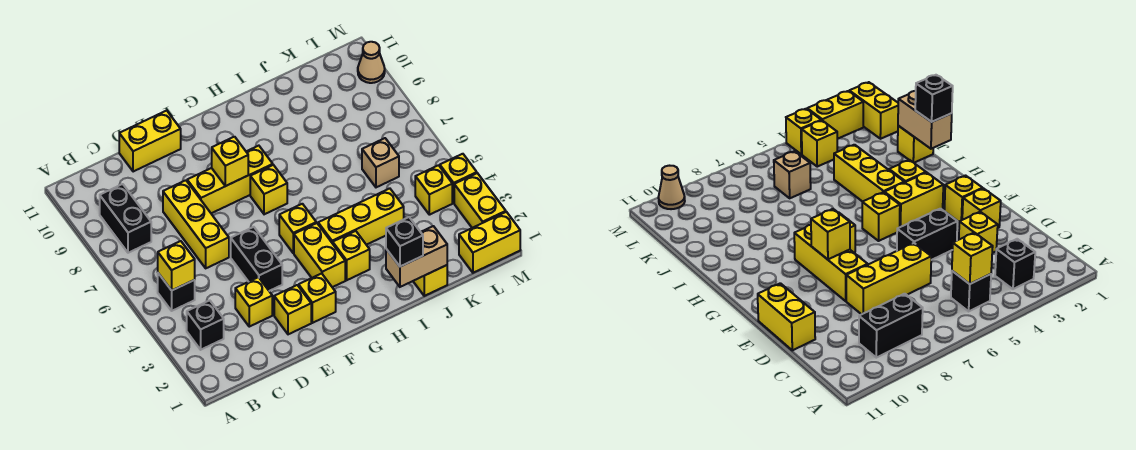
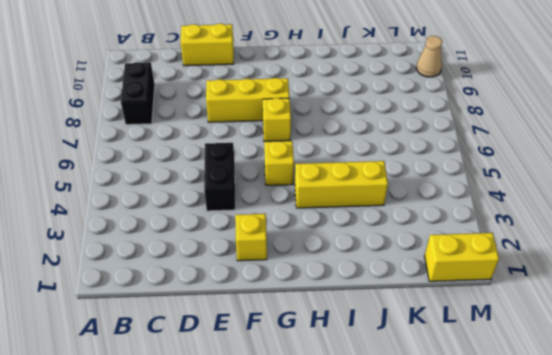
none -> black 1x1 brick [187,300,224,350]
none -> black 1x1 brick [158,273,195,311]
none -> yellow 1x1 brick [235,277,272,327]

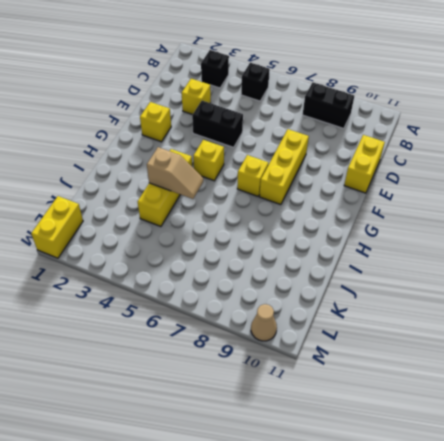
tan 1x2 slope [147,147,203,199] -> none
none -> yellow 1x3 brick [163,180,229,268]
none -> yellow 1x1 brick [274,285,311,334]
none -> yellow 1x2 brick [294,223,345,287]

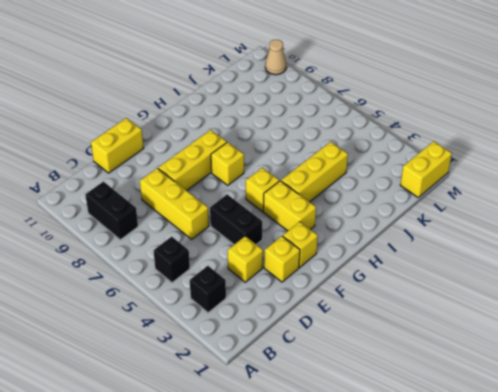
none -> yellow 1x1 brick [333,231,370,280]
none -> yellow 1x1 brick [413,265,447,296]
none -> tan 1x1 brick [362,138,399,187]

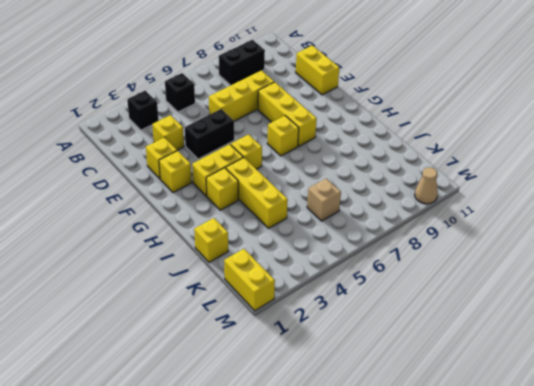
none -> yellow 1x1 brick [415,165,452,215]
none -> yellow 1x2 brick [454,173,506,228]
none -> yellow 1x1 brick [440,154,477,203]

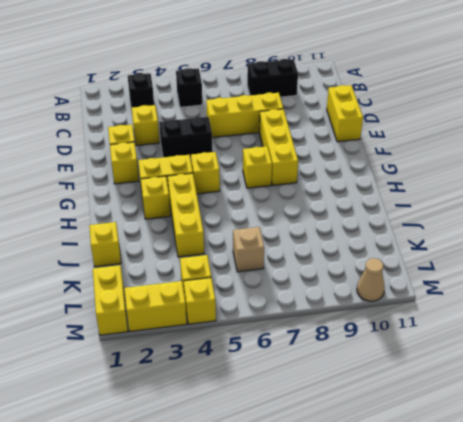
none -> yellow 1x1 brick [158,241,195,290]
none -> yellow 1x1 brick [212,137,248,186]
none -> tan 1x2 brick [386,226,447,287]

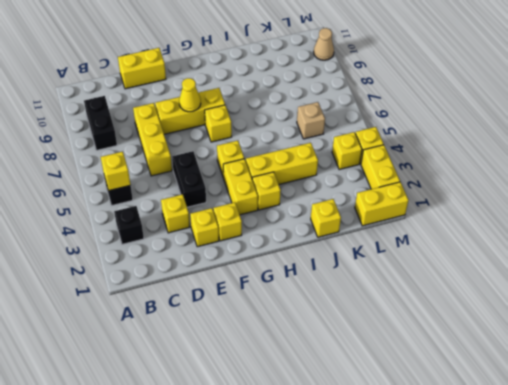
yellow 1x1 cone [179,78,201,112] -> yellow 1x1 brick [212,137,248,186]
none -> tan 1x2 brick [386,226,447,287]
none -> black 1x1 brick [386,217,423,266]

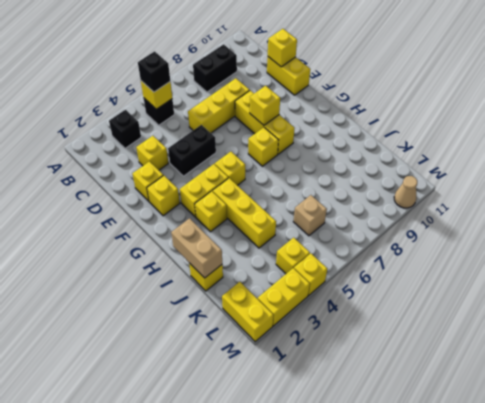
black 1x1 brick [138,51,170,92] -> black 1x1 brick moved to [386,217,423,266]
yellow 1x1 brick [268,29,297,67] -> none

